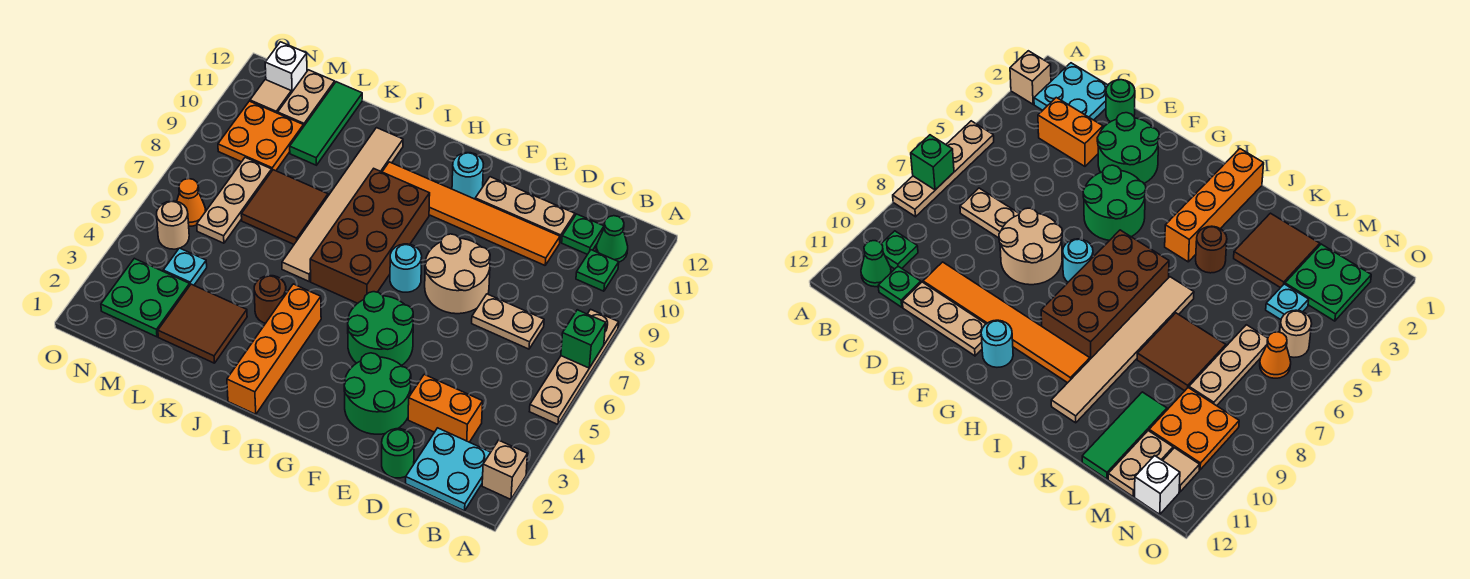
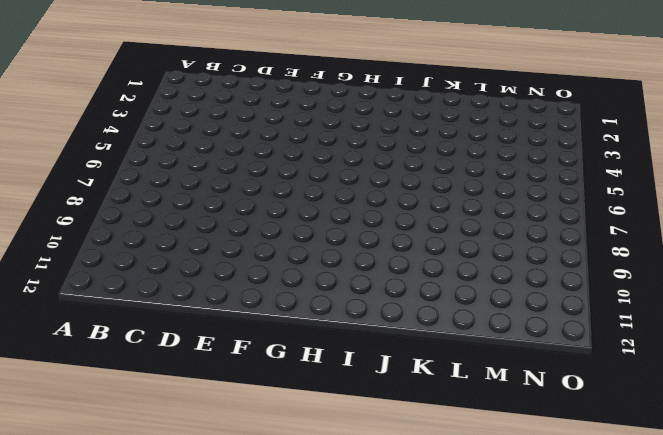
none -> tan 1x1 brick [482,440,527,499]
none -> tan 1x4 plate [529,309,619,424]
none -> cyan 2x2 plate [406,428,491,511]
none -> green 1x1 plate [576,250,619,291]

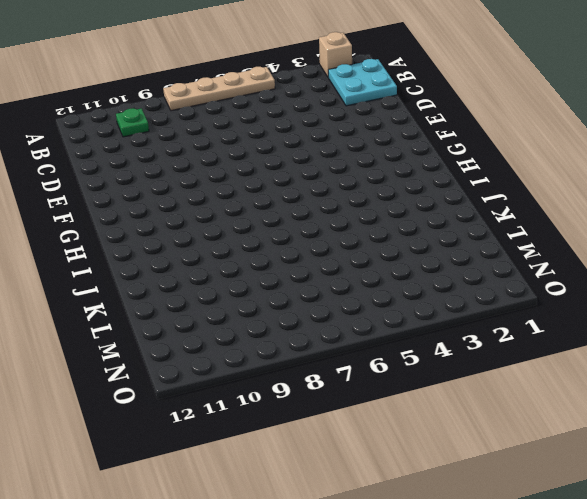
none -> green 1x1 cone [596,216,628,262]
none -> orange 1x2 brick [408,374,483,442]
none -> tan 1x2 plate [472,294,544,349]
none -> green 1x1 plate [562,214,604,254]

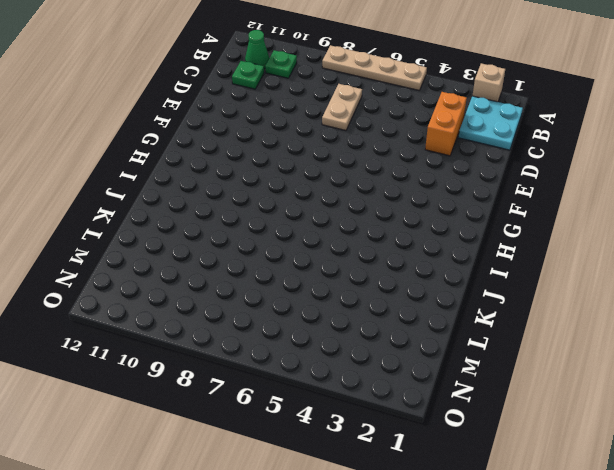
none -> green 1x1 round brick [382,429,414,478]
none -> orange 1x6 tile [382,162,560,265]
none -> tan 1x3 plate [475,177,575,242]
none -> green 2x2 round brick [344,353,411,434]

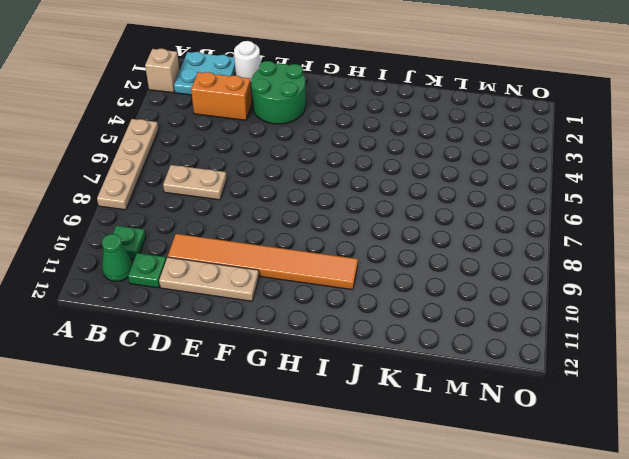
white 1x1 round brick [234,41,260,81] -> green 1x1 round brick [382,429,414,478]
none -> tan 2x2 round brick [425,234,490,314]
none -> green 2x2 round brick [348,292,413,366]
none -> cyan 1x1 round brick [390,244,422,292]
none -> cyan 1x1 round brick [452,153,484,199]

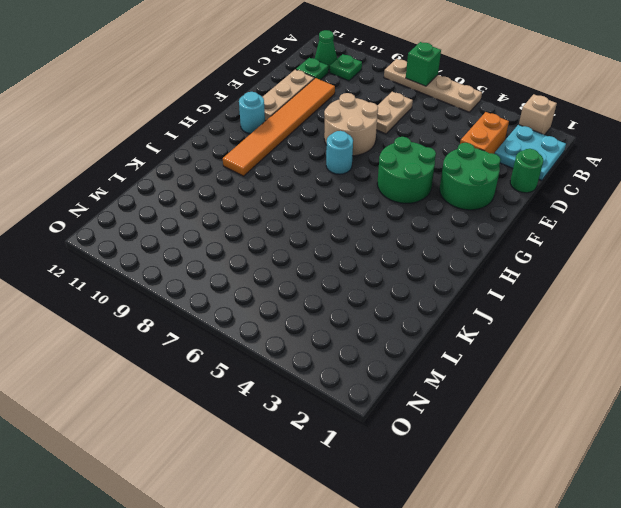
none -> brown 2x4 brick [310,169,430,303]
none -> orange 1x4 brick [227,284,321,414]
none -> brown 1x1 round brick [254,276,286,323]
none -> tan 1x6 tile [282,128,403,281]

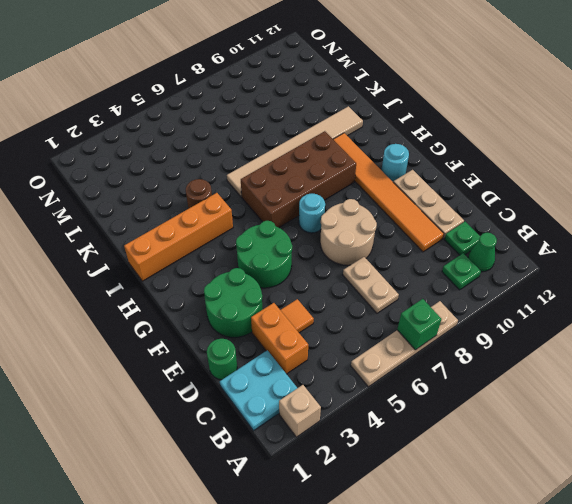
orange 1x1 tile [281,299,314,333] -> none
none -> brown 2x2 tile [158,284,247,363]
none -> brown 2x2 tile [241,170,328,244]
none -> green 1x3 tile [290,82,362,165]
none -> green 2x2 plate [101,258,190,337]

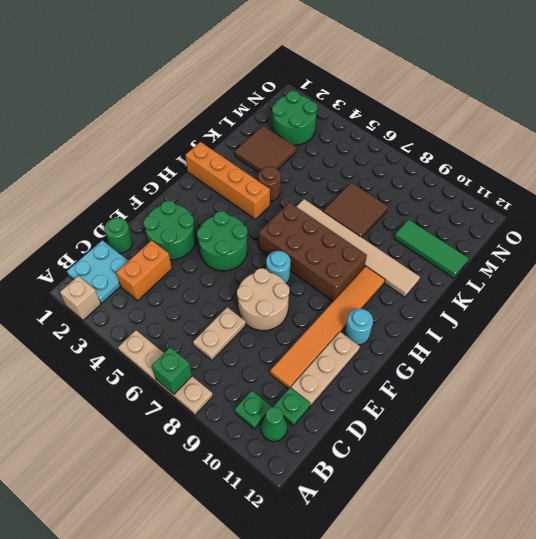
green 2x2 round brick [272,91,317,145] -> green 2x2 plate [101,258,190,337]
none -> cyan 1x1 plate [163,248,207,285]
none -> tan 1x3 plate [197,157,272,243]
none -> orange 2x2 plate [218,101,303,171]
none -> tan 1x2 plate [278,70,335,127]

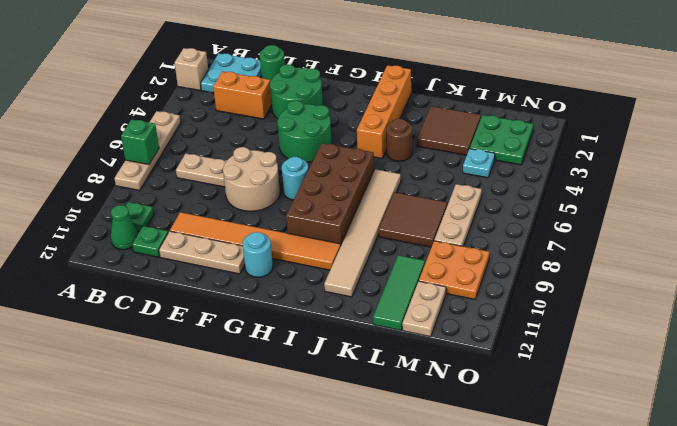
none -> tan 1x1 round brick [157,201,189,249]
none -> orange 1x1 cone [177,179,206,226]
none -> tan 1x1 tile [250,80,291,113]
none -> white 1x1 brick [265,42,307,93]

